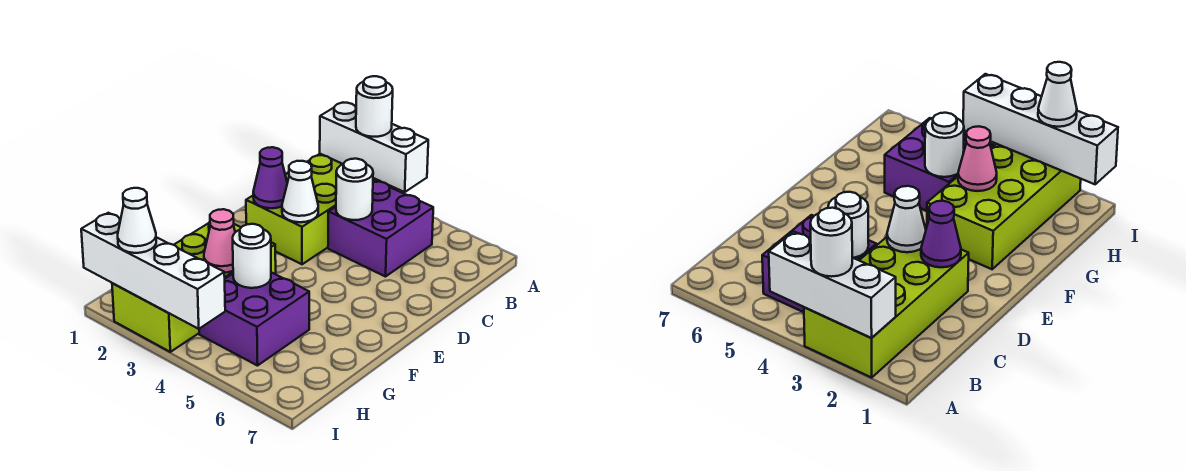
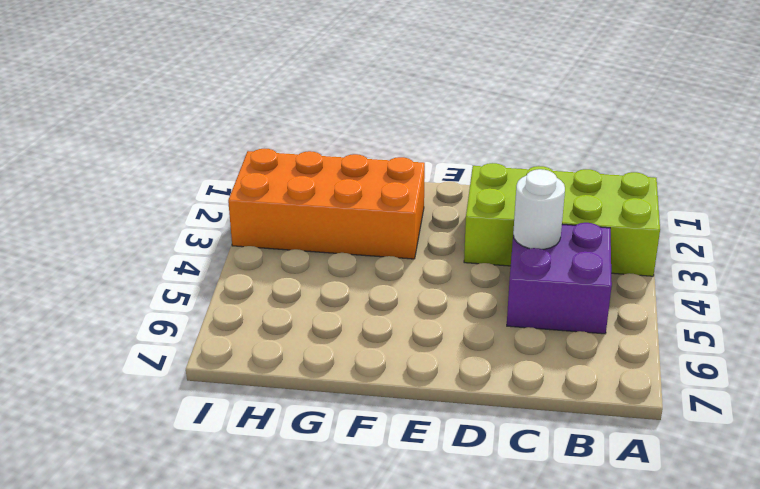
orange 2x4 brick [228,149,425,259] -> lime 2x4 brick [112,222,276,352]
none -> purple 2x2 brick [199,272,309,366]
none -> white 1x3 brick [320,103,428,192]
none -> purple 1x1 cone [253,147,287,208]

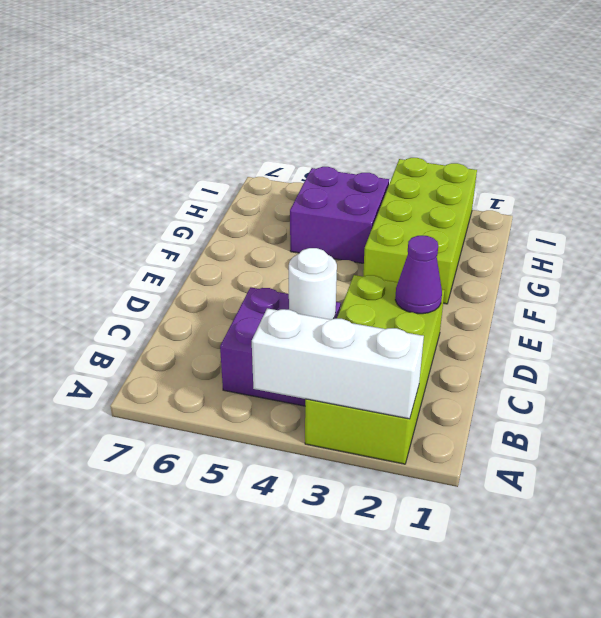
none -> white 1x1 cone [282,161,318,222]
none -> pink 1x1 cone [204,209,235,273]
none -> white 1x1 round brick [233,224,271,288]

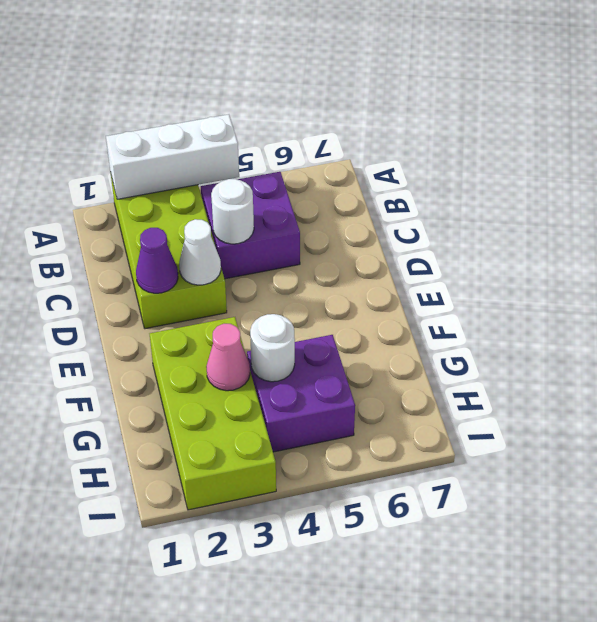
none -> white 1x4 brick [81,213,225,329]
none -> white 1x1 round brick [356,76,393,137]
none -> white 1x1 cone [118,188,156,253]

